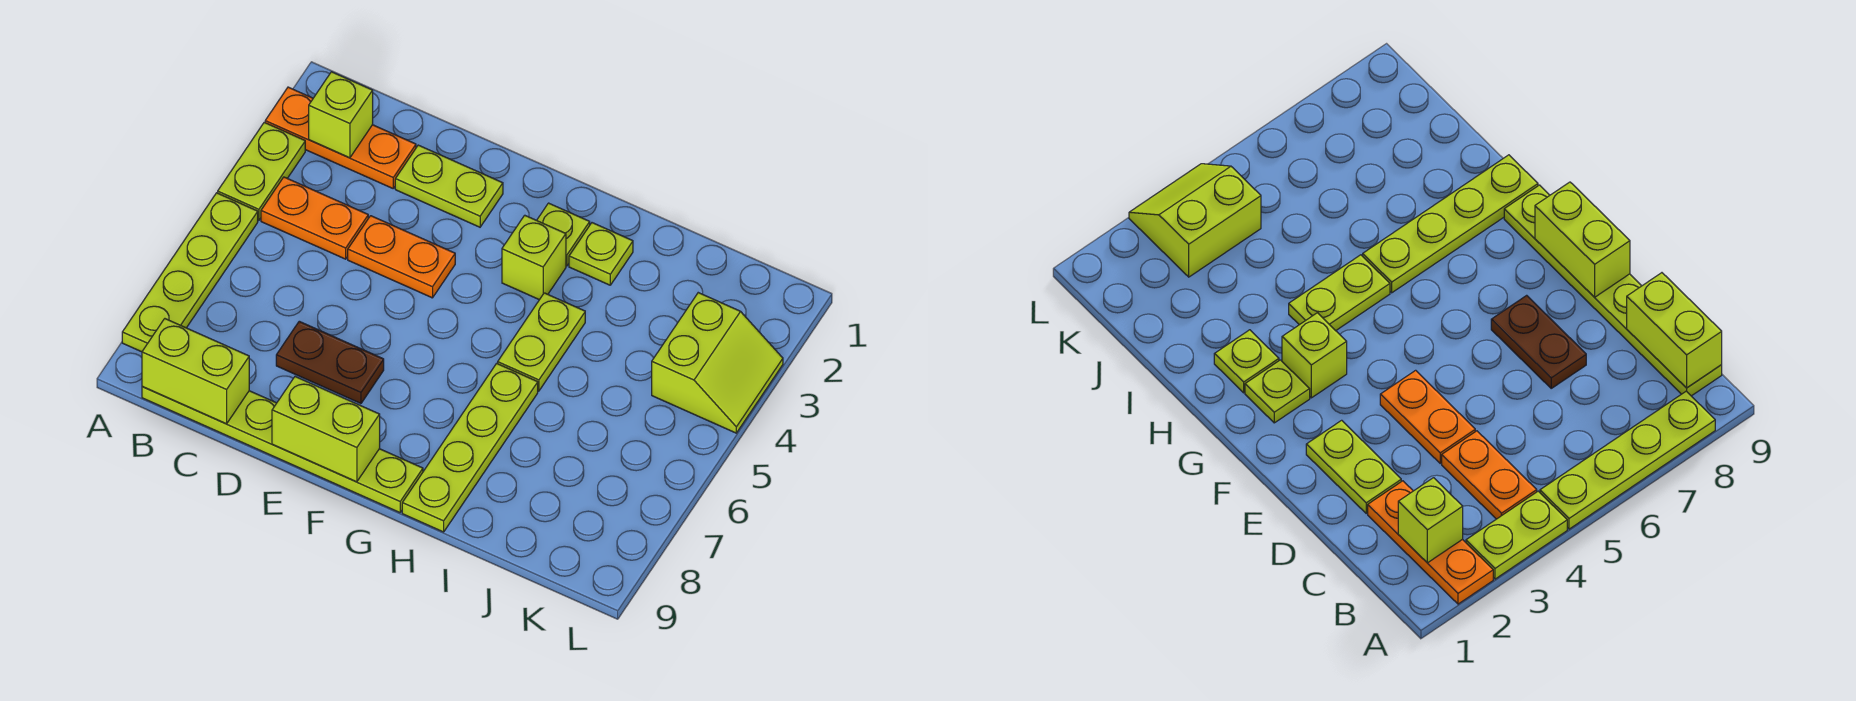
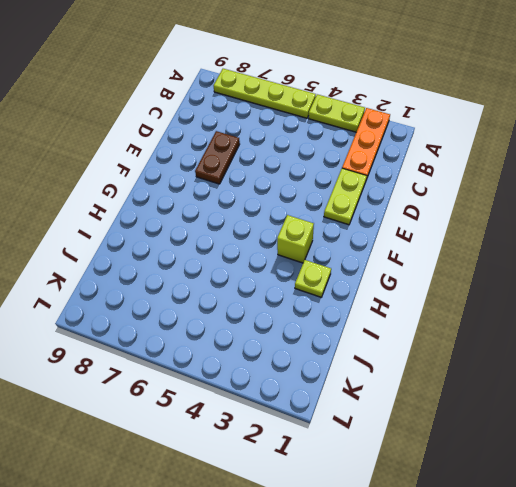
none -> orange 1x2 plate [261,177,368,259]
none -> lime 1x6 plate [142,386,423,513]
none -> orange 1x2 plate [348,216,455,298]

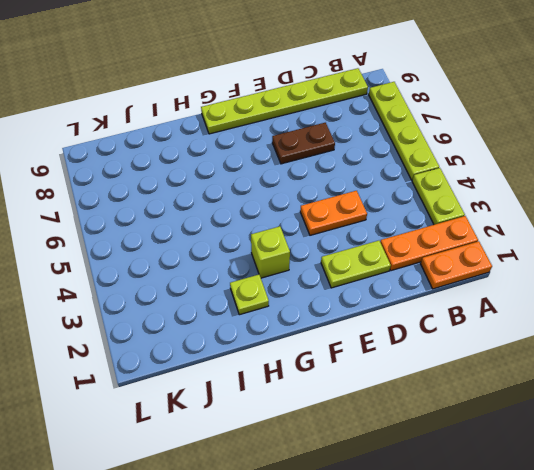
orange 1x2 plate [420,241,492,289] -> orange 1x2 plate moved to [261,177,368,259]
none -> lime 1x1 plate [537,203,590,266]
none -> lime 1x2 plate [498,293,585,391]
none -> lime 1x4 plate [402,363,538,532]

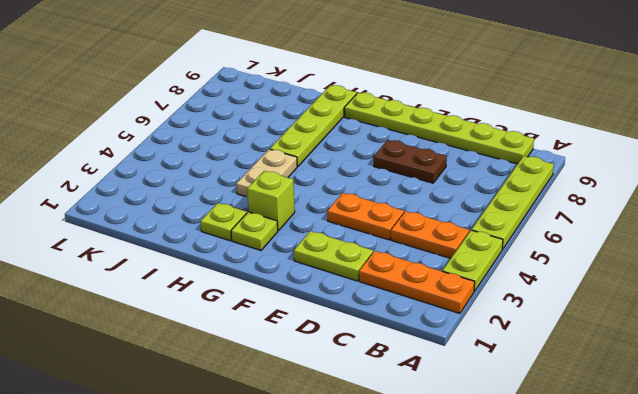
tan 1x2 plate [236,149,297,197] -> lime 1x2 plate [498,293,585,391]
none -> lime 2x2 slope [652,293,783,433]
none -> lime 1x1 brick [309,72,373,158]
none -> lime 1x2 brick [142,319,249,424]

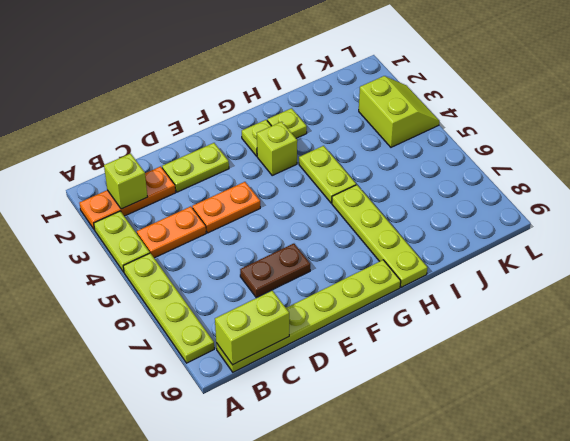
none -> lime 1x2 brick [272,377,380,482]

